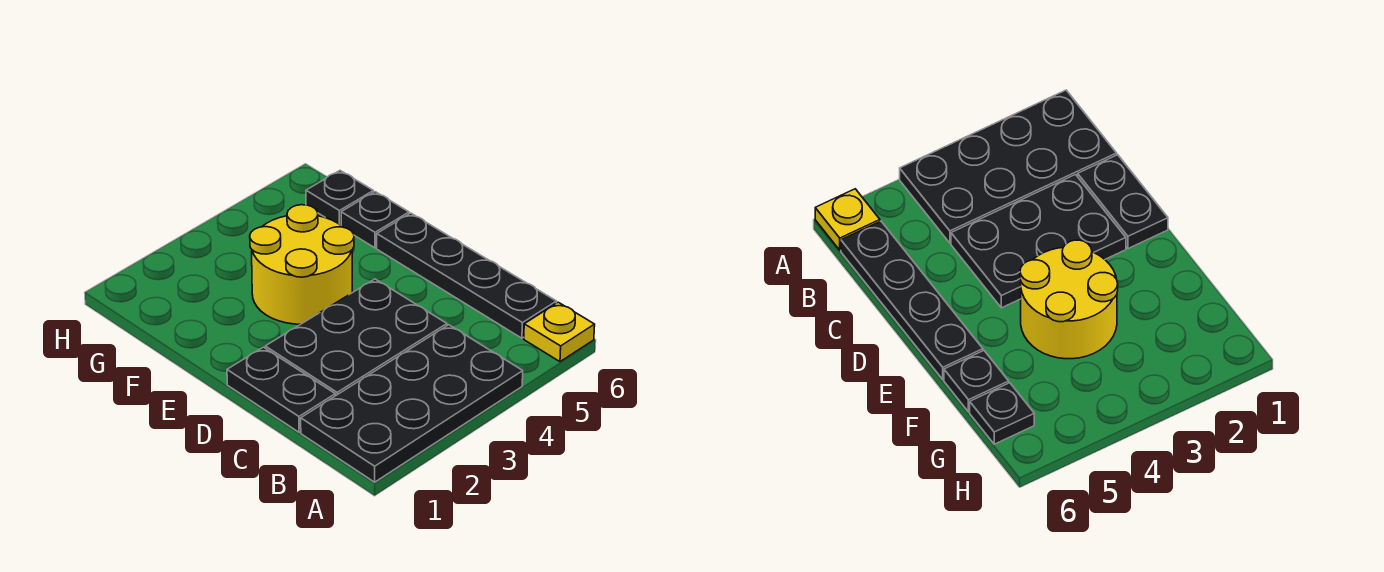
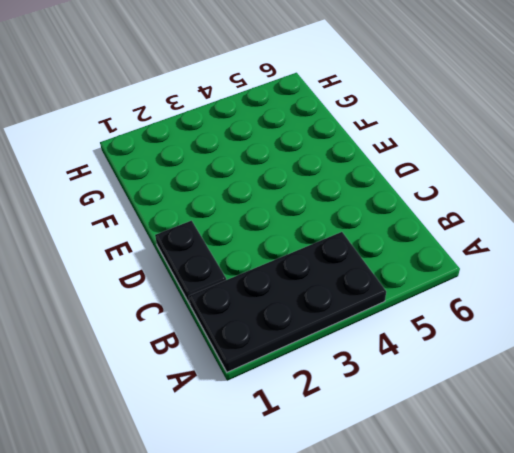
none -> yellow 1x1 plate [524,302,595,362]
none -> black 1x4 plate [377,213,556,338]

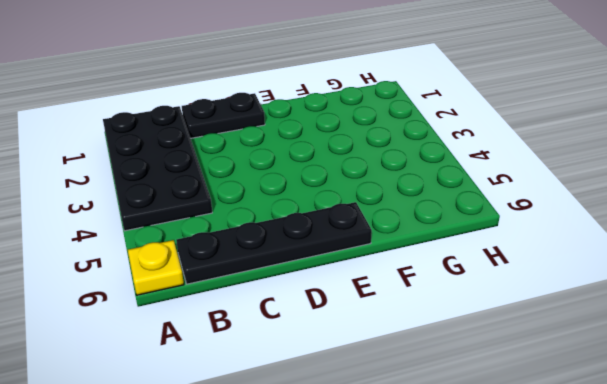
none -> black 2x3 plate [265,279,447,396]
none -> yellow 2x2 round brick [250,205,354,324]

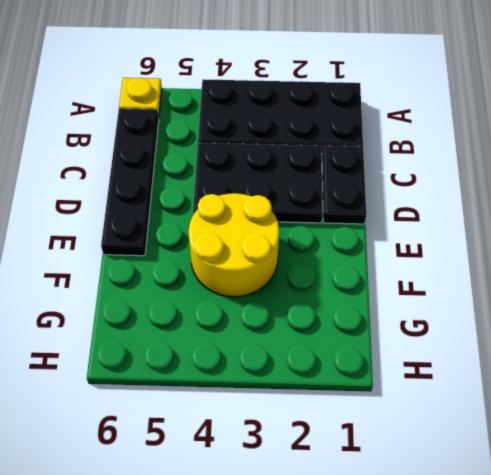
none -> black 1x1 plate [341,192,409,248]
none -> black 1x1 plate [306,171,373,225]

